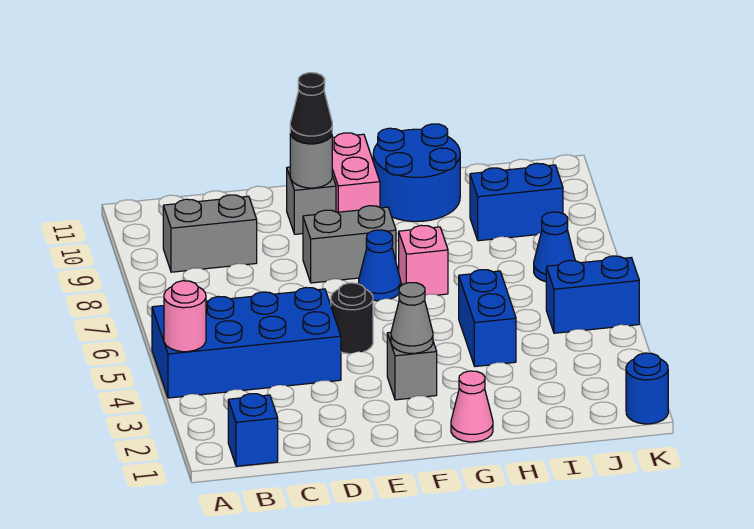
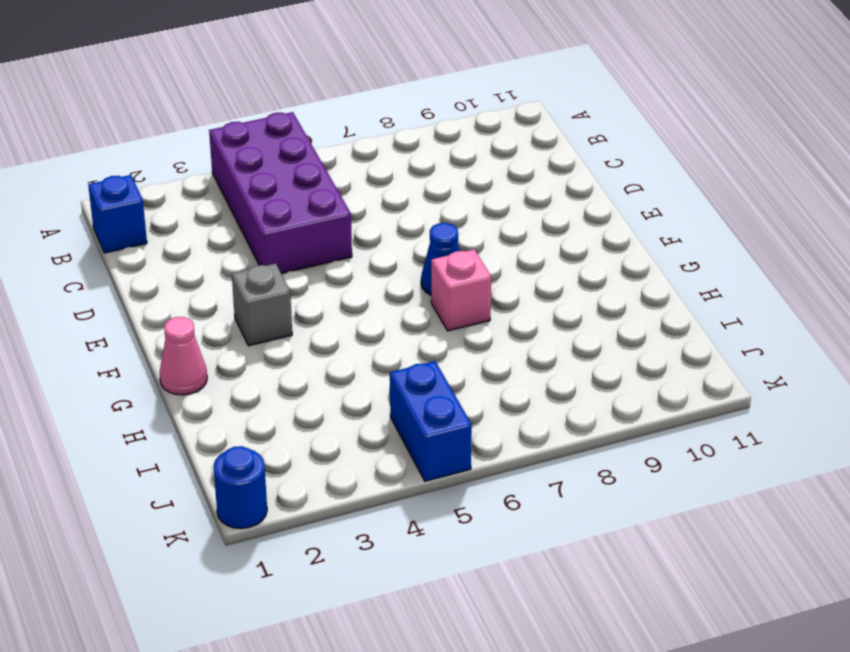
purple 2x4 brick [209,112,352,274] -> blue 2x4 brick [152,288,341,398]
none -> grey 1x2 brick [163,195,257,272]
none -> black 1x1 round brick [331,283,373,354]
none -> grey 1x2 brick [303,206,396,283]

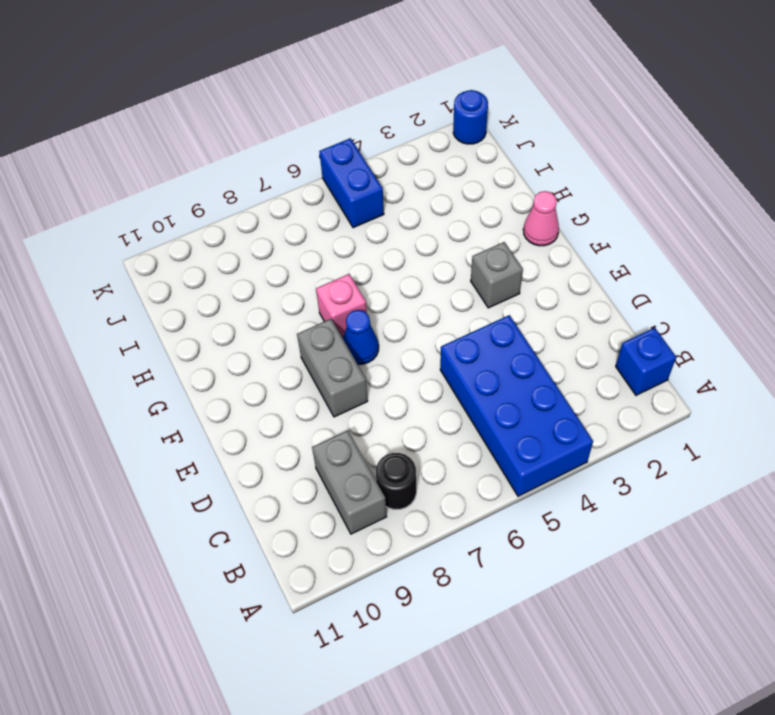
black 1x1 round brick [376,453,416,510] -> black 1x1 round brick moved to [331,283,373,354]
none -> grey 1x1 brick [287,167,336,234]
none -> pink 1x2 brick [332,133,380,212]
none -> blue 2x2 round brick [373,124,460,222]

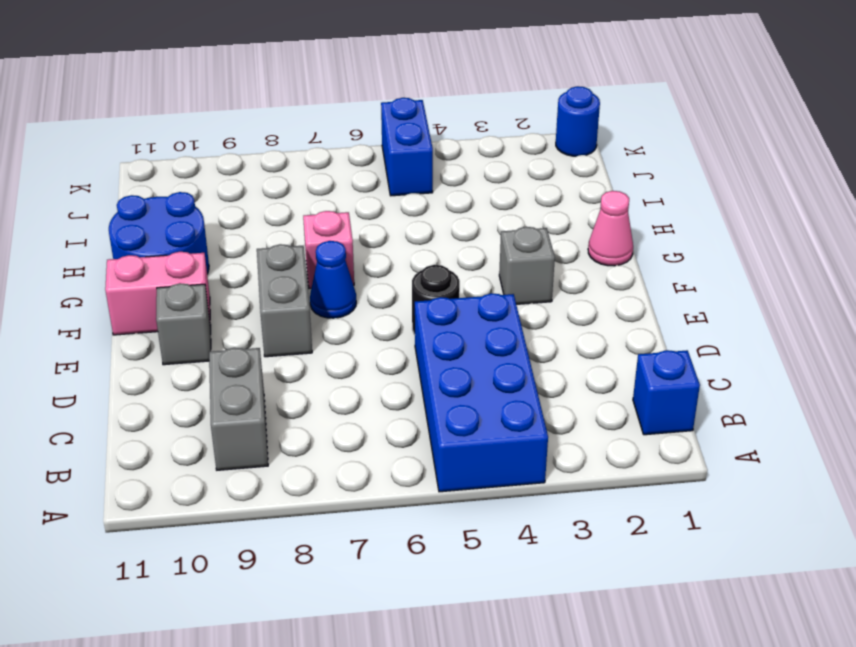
none -> blue 1x2 brick [459,270,516,367]
none -> blue 1x2 brick [470,163,563,241]
none -> blue 1x1 cone [534,212,575,282]

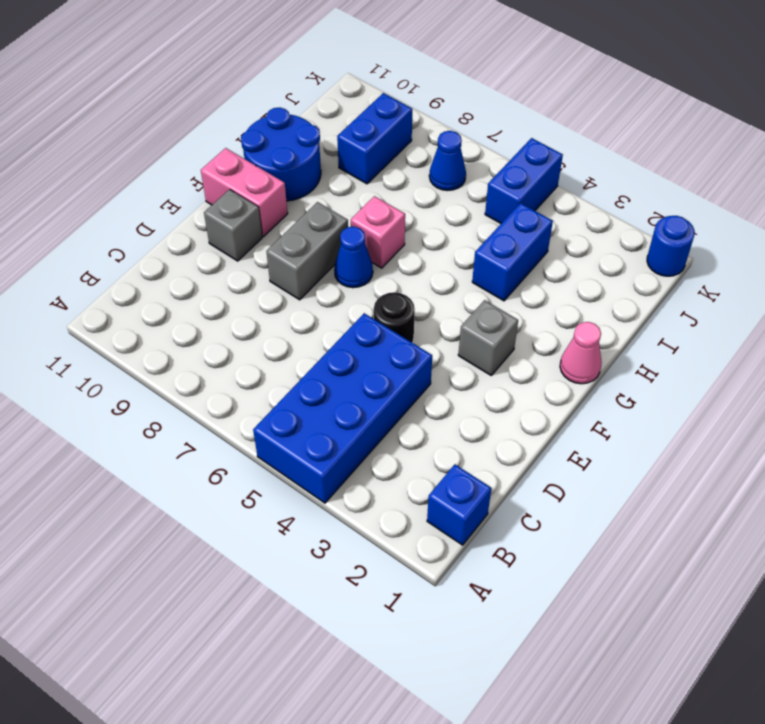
blue 1x2 brick [472,203,553,301] -> blue 1x2 brick turned to [459,270,516,367]
none -> grey 1x2 brick [163,195,257,272]
none -> pink 1x1 round brick [164,281,206,352]
none -> grey 1x1 round brick [290,134,332,188]

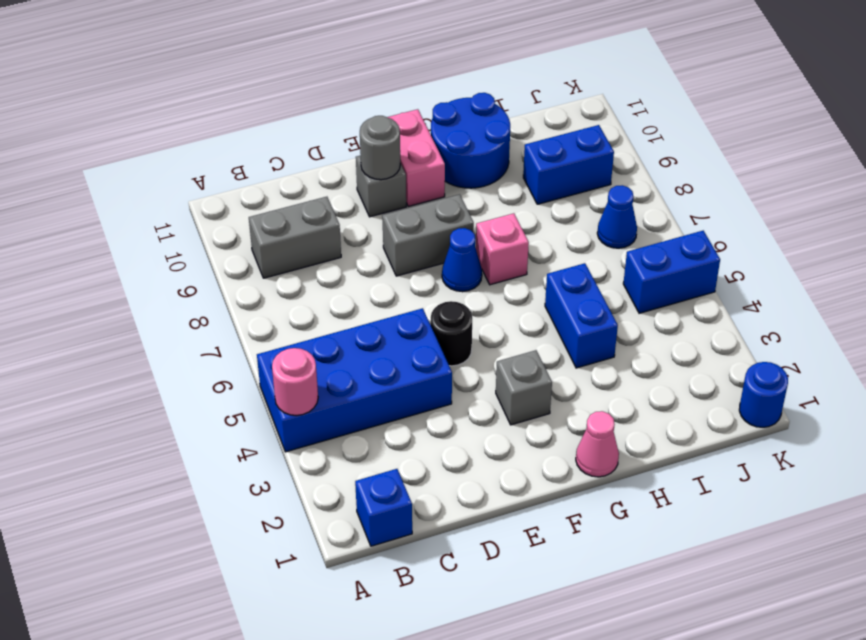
none -> grey 1x1 cone [391,283,433,353]
none -> black 1x1 cone [290,73,332,143]

